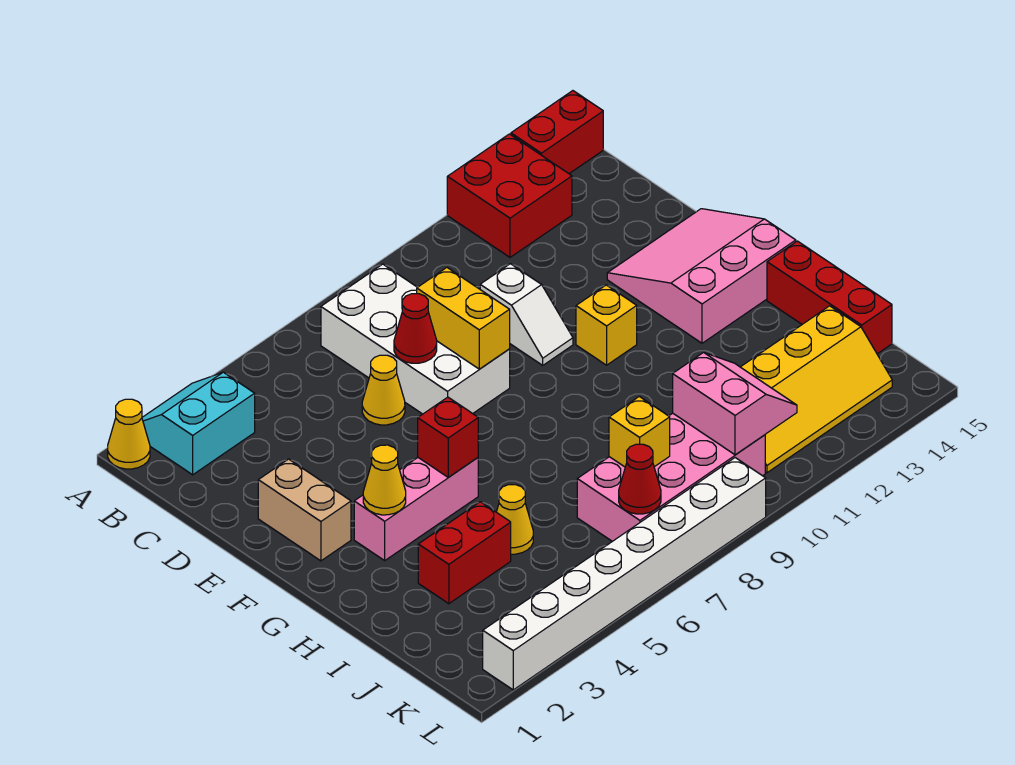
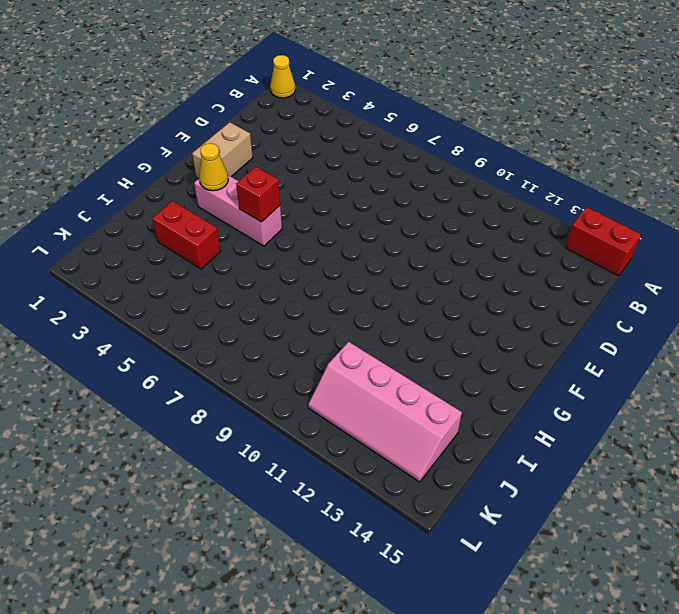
pink 2x4 slope [308,342,462,482] -> yellow 2x4 slope [741,306,892,473]
none -> cyan 2x2 slope [142,372,255,475]
none -> red 2x2 brick [447,134,572,257]
none -> white 2x4 brick [321,264,510,414]

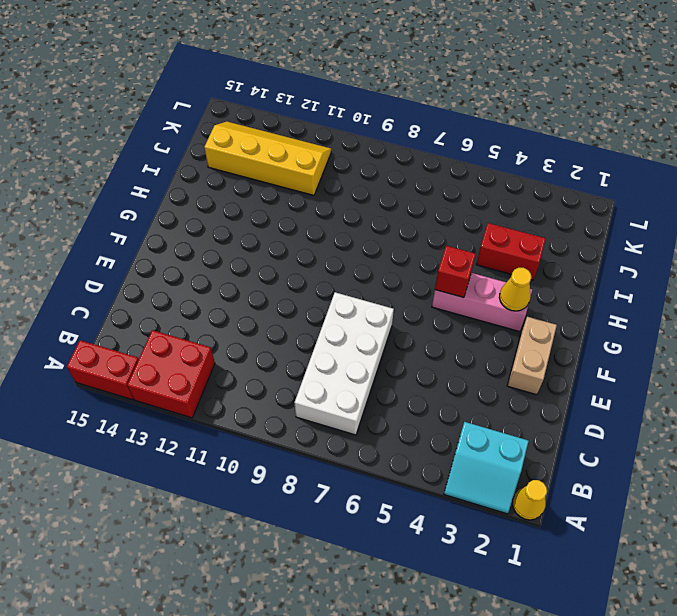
none -> yellow 1x1 cone [362,355,405,425]
none -> white 1x2 slope [480,264,573,365]
none -> pink 3x3 slope [607,209,796,343]

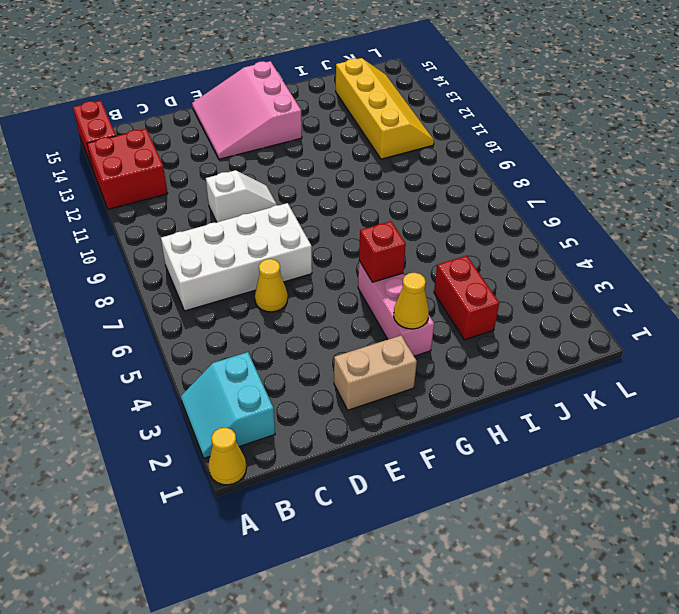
none -> yellow 1x1 brick [576,285,637,365]
none -> red 1x3 brick [767,241,892,354]
none -> yellow 1x1 cone [497,485,533,554]

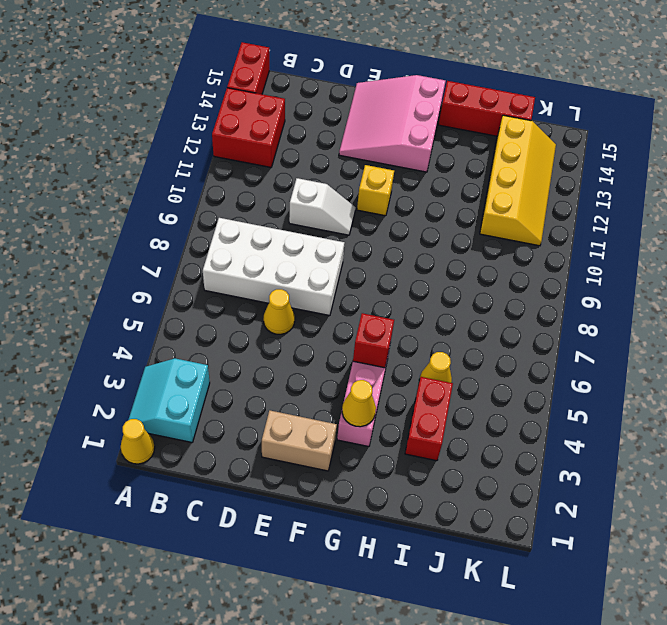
none -> pink 2x4 brick [577,413,765,541]
none -> white 1x8 brick [483,458,766,690]
none -> red 1x1 cone [394,294,437,363]

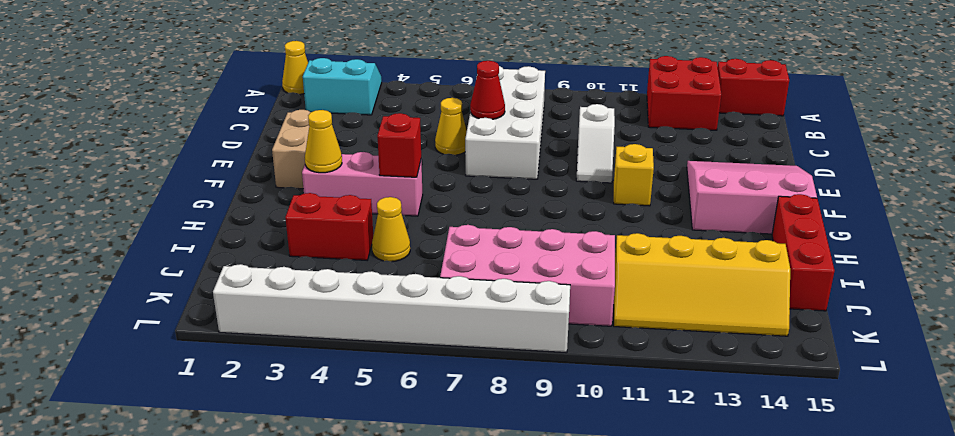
none -> yellow 1x2 brick [417,268,510,369]
none -> yellow 1x1 brick [609,396,670,467]
none -> pink 2x2 slope [673,352,797,455]

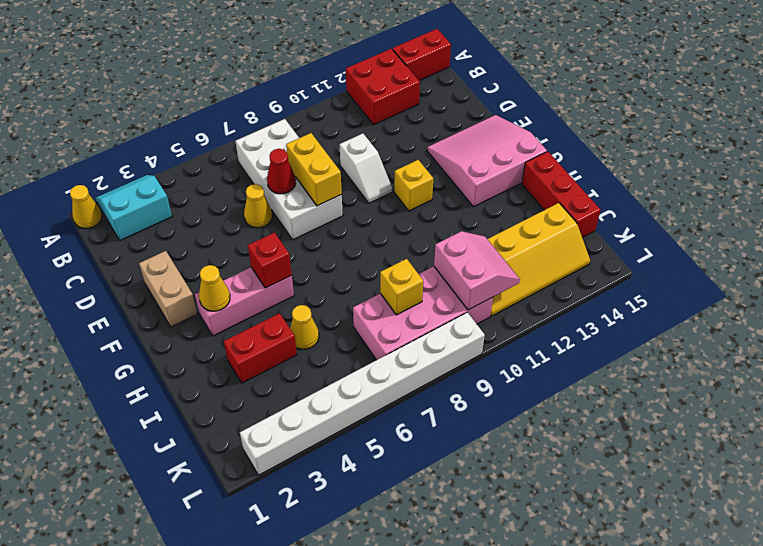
none -> red 1x1 cone [619,444,661,514]

